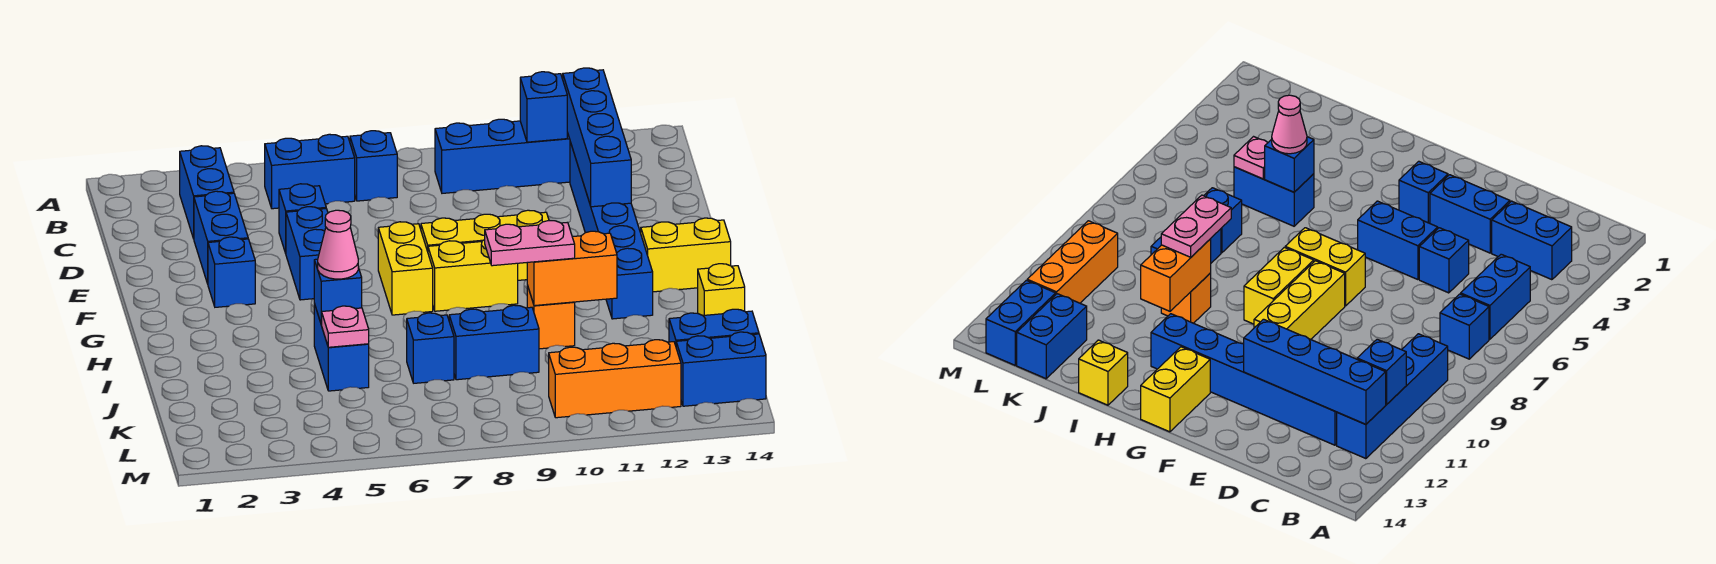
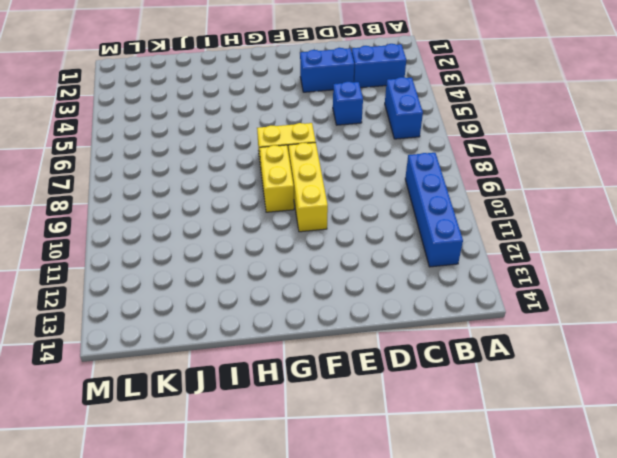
none -> blue 1x1 brick [350,131,397,201]
none -> blue 1x6 brick [570,142,653,319]
none -> blue 1x2 brick [286,207,328,300]

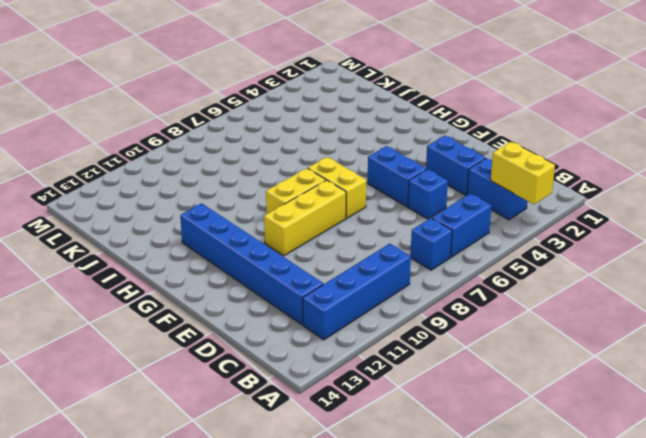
yellow 1x2 brick [491,142,555,204] -> yellow 1x2 brick turned to [641,218,731,292]
none -> blue 1x1 brick [208,237,255,307]
none -> blue 1x2 brick [314,304,369,391]
none -> orange 1x1 brick [527,285,575,349]

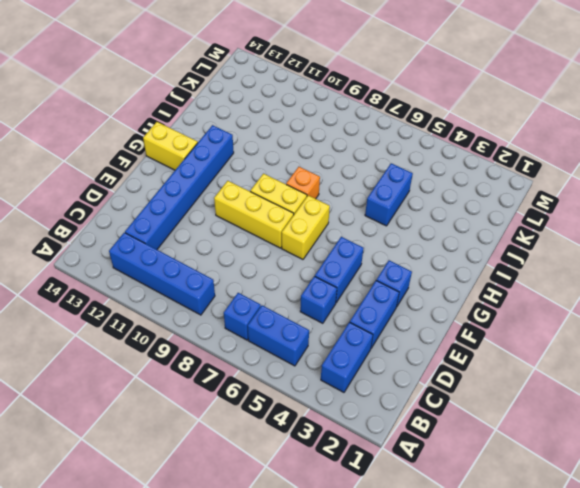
orange 1x1 brick [286,167,320,199] -> orange 1x1 brick moved to [527,285,575,349]
none -> yellow 1x1 brick [698,264,745,315]
none -> blue 1x1 brick [407,313,454,383]
none -> blue 1x2 brick [449,305,539,380]

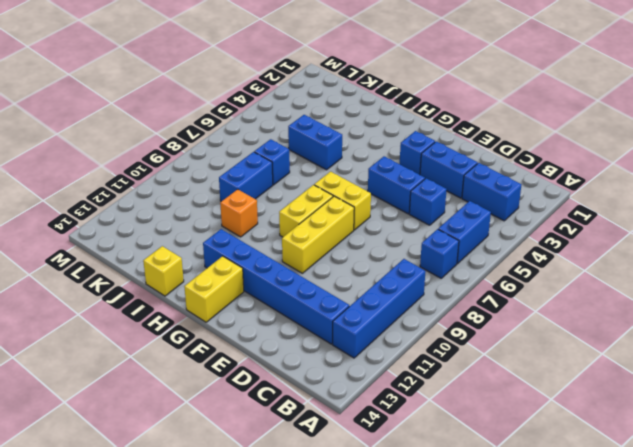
none -> blue 1x2 brick [669,309,759,346]
none -> orange 1x3 brick [549,340,681,418]
none -> blue 1x2 brick [676,332,766,406]

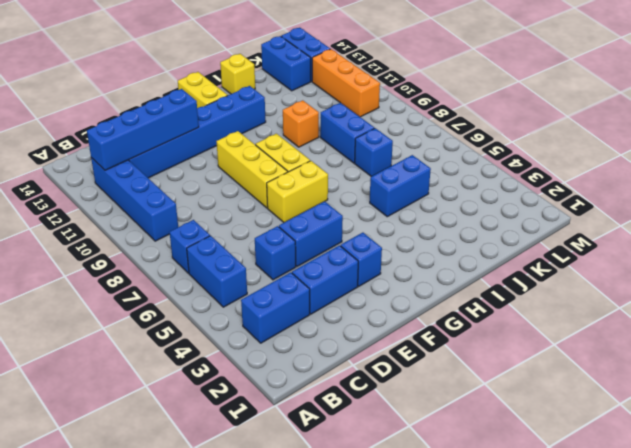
none -> blue 1x1 brick [520,72,567,142]
none -> blue 1x1 brick [314,259,362,324]
none -> orange 1x2 brick [527,231,617,306]

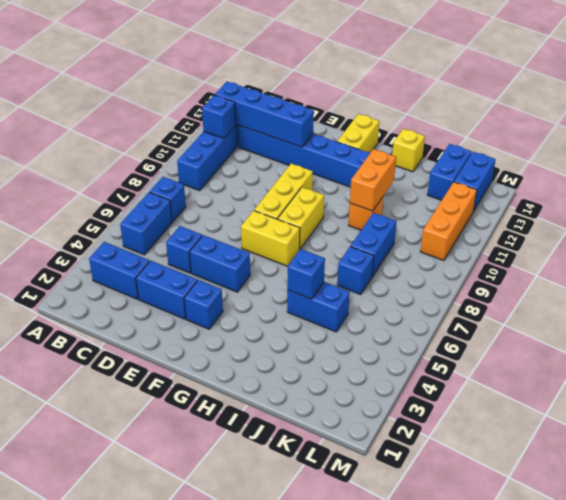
none -> pink 1x1 plate [321,306,369,347]
none -> pink 1x1 cone [318,210,358,279]
none -> pink 1x2 plate [485,221,575,266]

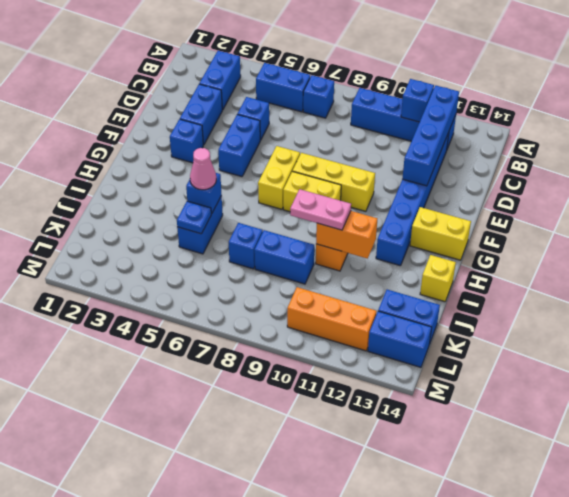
blue 1x1 plate [177,201,211,234] -> pink 1x1 plate [321,306,369,347]

